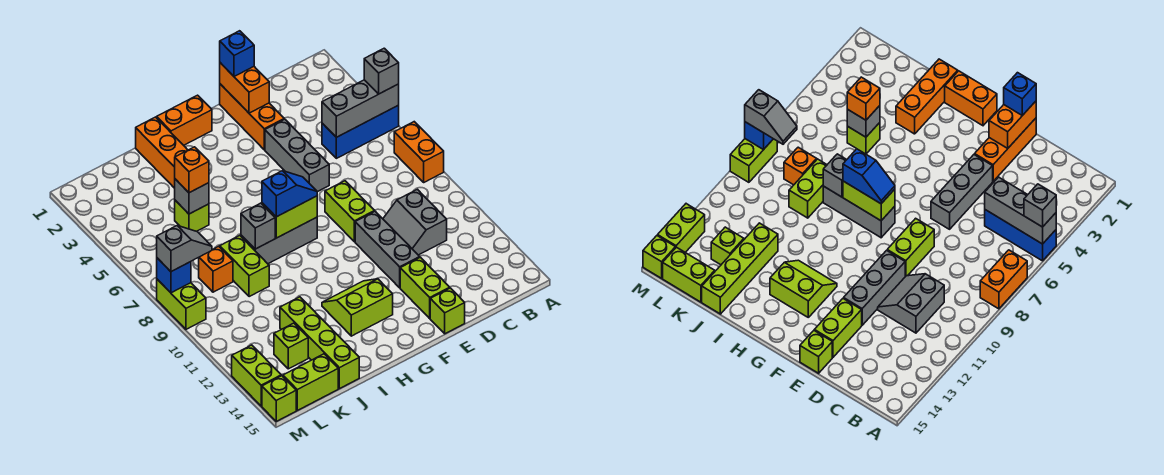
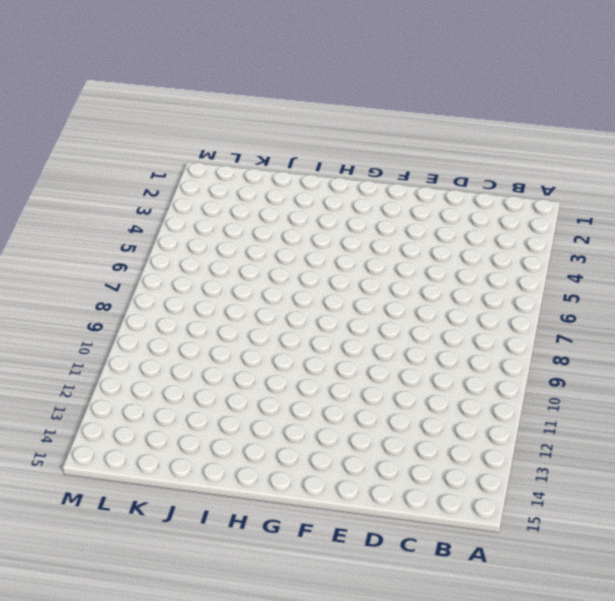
none -> blue 1x3 brick [322,106,399,158]
none -> orange 1x2 brick [394,122,444,182]
none -> grey 2x2 slope [383,189,447,255]
none -> orange 1x3 brick [220,84,284,150]

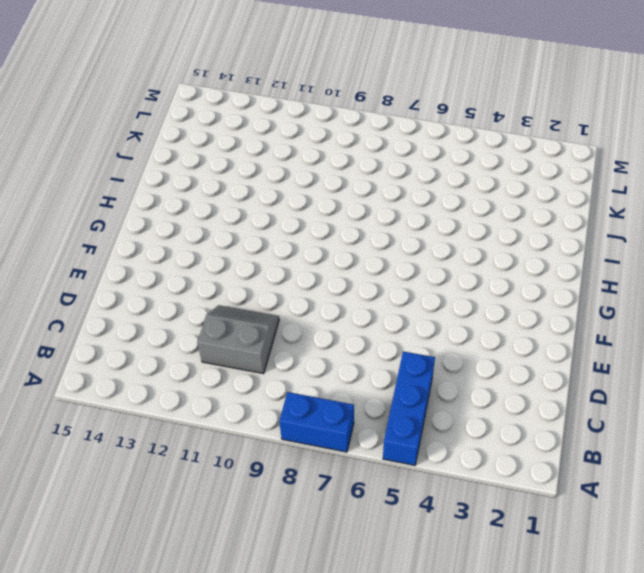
blue 1x2 brick [279,392,354,452] -> orange 1x2 brick [394,122,444,182]
none -> orange 1x3 brick [220,84,284,150]
none -> grey 1x3 brick [265,119,329,192]
none -> lime 1x2 brick [325,181,375,242]
none -> grey 1x3 brick [355,211,420,288]

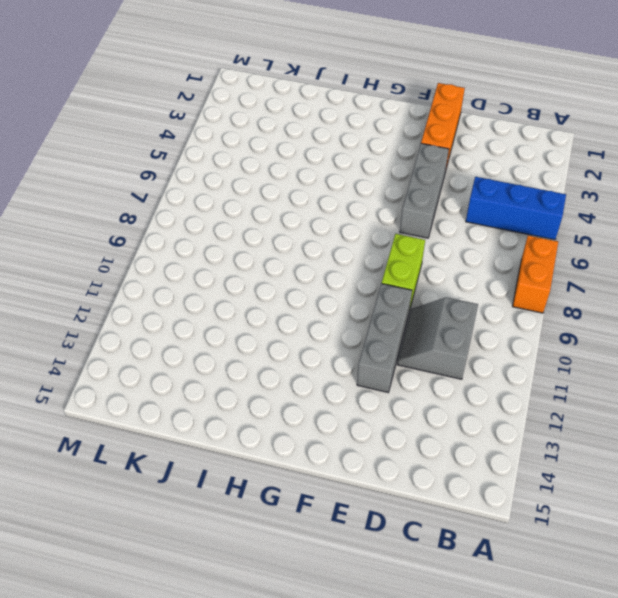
none -> lime 1x2 brick [400,257,450,318]
none -> lime 1x1 brick [430,288,465,334]
none -> orange 1x2 brick [157,95,212,145]
none -> grey 1x3 brick [241,217,317,264]

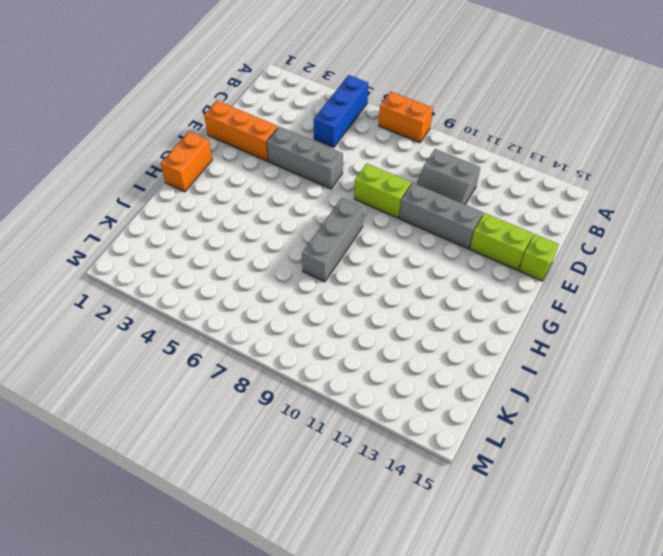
none -> lime 2x2 slope [322,279,393,336]
none -> orange 1x3 brick [136,117,187,188]
none -> lime 1x1 brick [175,200,209,231]
none -> lime 1x2 brick [220,236,269,297]

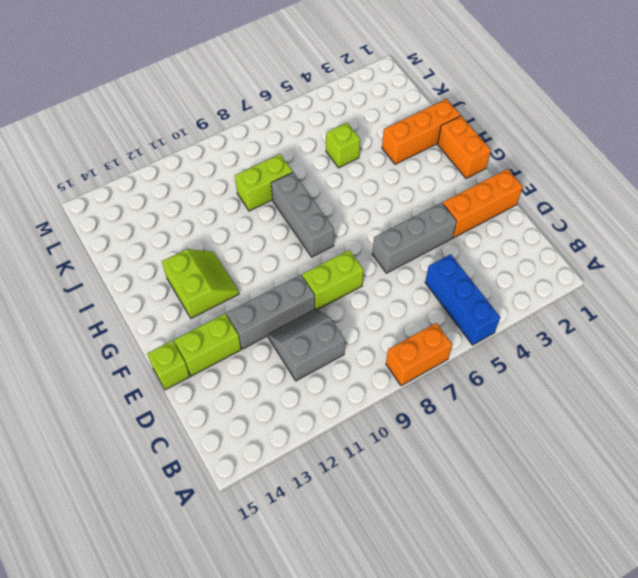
none -> lime 1x4 brick [280,297,359,389]
none -> orange 1x1 brick [199,246,233,292]
none -> lime 1x1 brick [274,323,308,369]
none -> lime 1x2 brick [283,354,338,410]

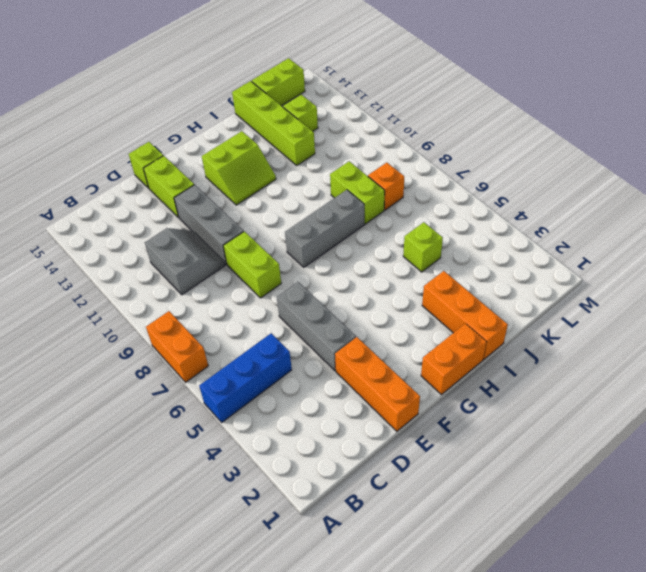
none -> lime 1x2 brick [157,279,206,329]
none -> lime 1x2 brick [232,345,281,406]
none -> lime 1x1 brick [262,376,296,421]
none -> grey 1x3 brick [322,80,399,137]

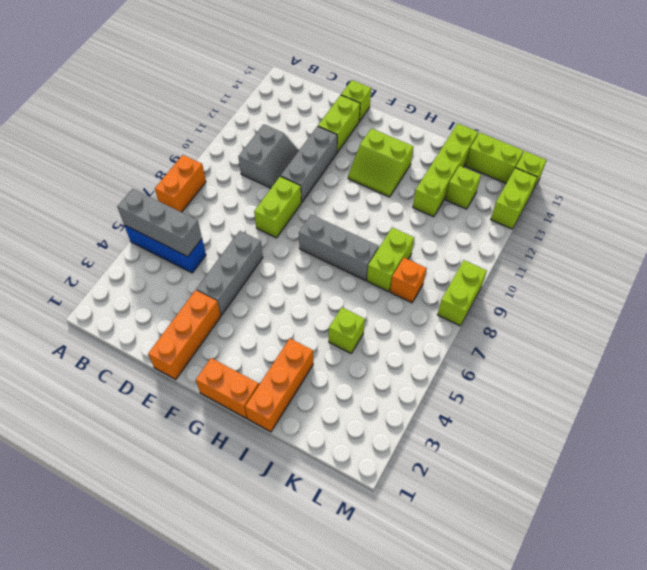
none -> orange 1x2 brick [220,63,269,113]
none -> lime 1x2 brick [262,196,317,238]
none -> grey 1x1 brick [241,203,275,249]
none -> grey 1x1 brick [175,179,209,214]

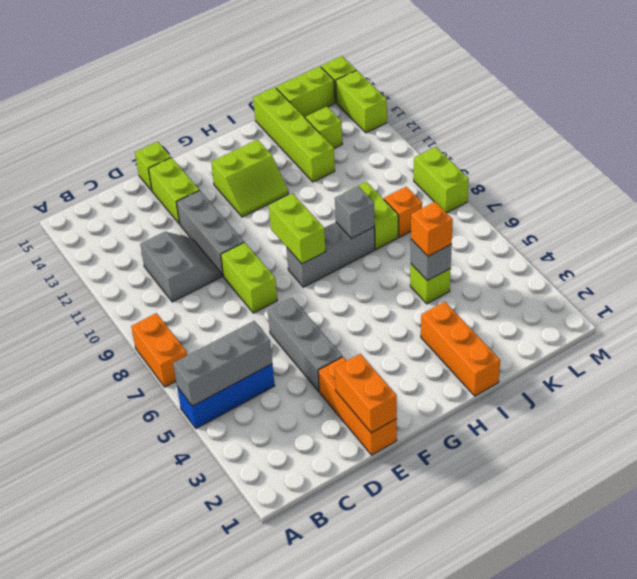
lime 1x2 brick [269,193,326,264] -> lime 1x2 brick turned to [262,196,317,238]
none -> orange 1x2 brick [157,95,212,145]
none -> blue 1x1 brick [157,258,191,293]
none -> grey 1x1 brick [364,48,399,94]
none -> blue 1x1 brick [220,31,254,76]

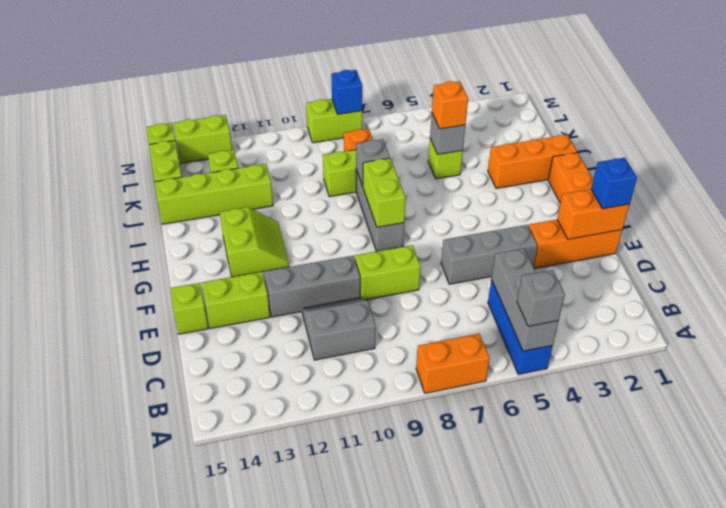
none -> blue 1x2 slope [262,171,317,217]
none -> grey 1x2 slope [157,226,212,272]

